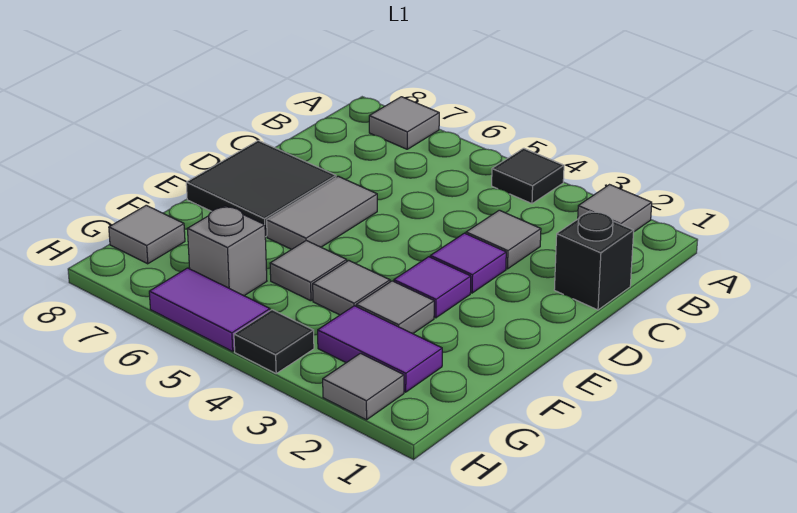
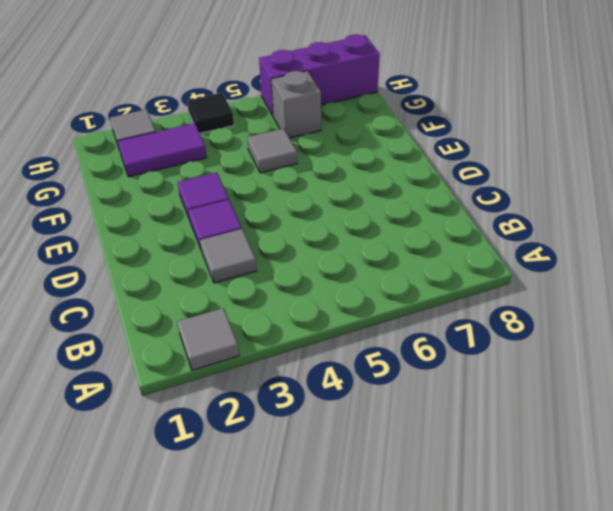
purple 1x3 brick [259,34,380,116] -> purple 1x2 tile [149,268,270,351]
none -> black 1x1 tile [492,148,564,204]
none -> grey 1x1 tile [369,97,439,149]
none -> black 1x1 brick [554,211,634,310]

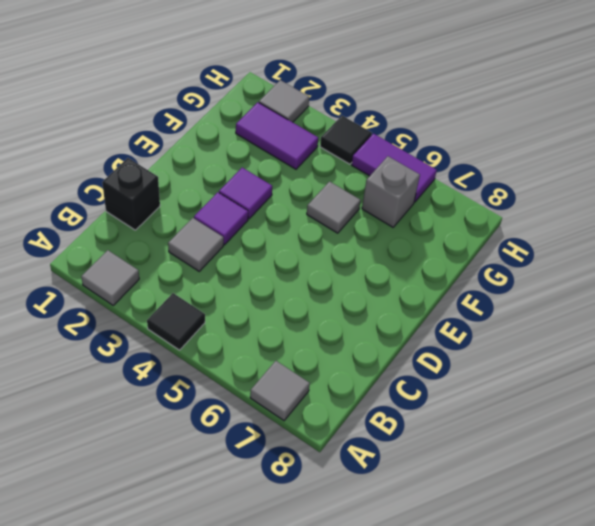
none -> grey 1x2 tile [267,176,377,249]
none -> black 2x2 tile [186,140,336,237]
none -> grey 1x1 tile [356,281,434,334]

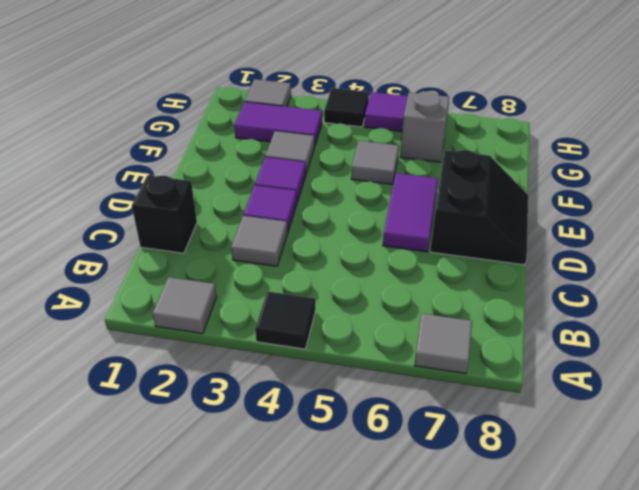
purple 1x2 tile [383,173,438,252] -> grey 1x2 tile [267,176,377,249]
black 2x2 slope [430,150,528,265] -> black 2x2 tile [186,140,336,237]
none -> grey 1x1 tile [313,260,390,315]
none -> grey 1x1 tile [109,205,185,264]

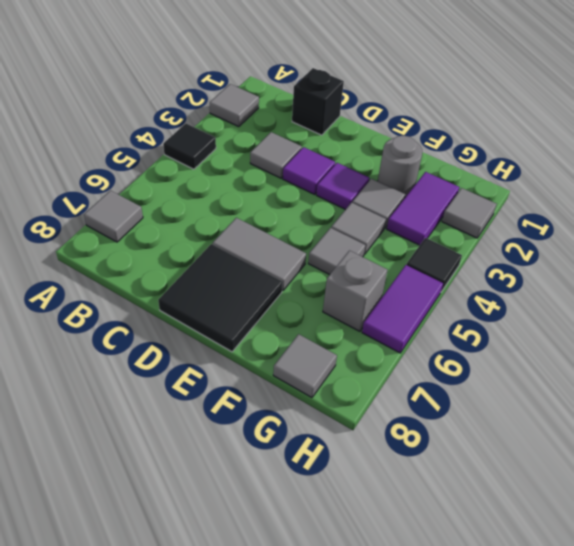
grey 1x1 round brick [378,135,422,197] -> none

